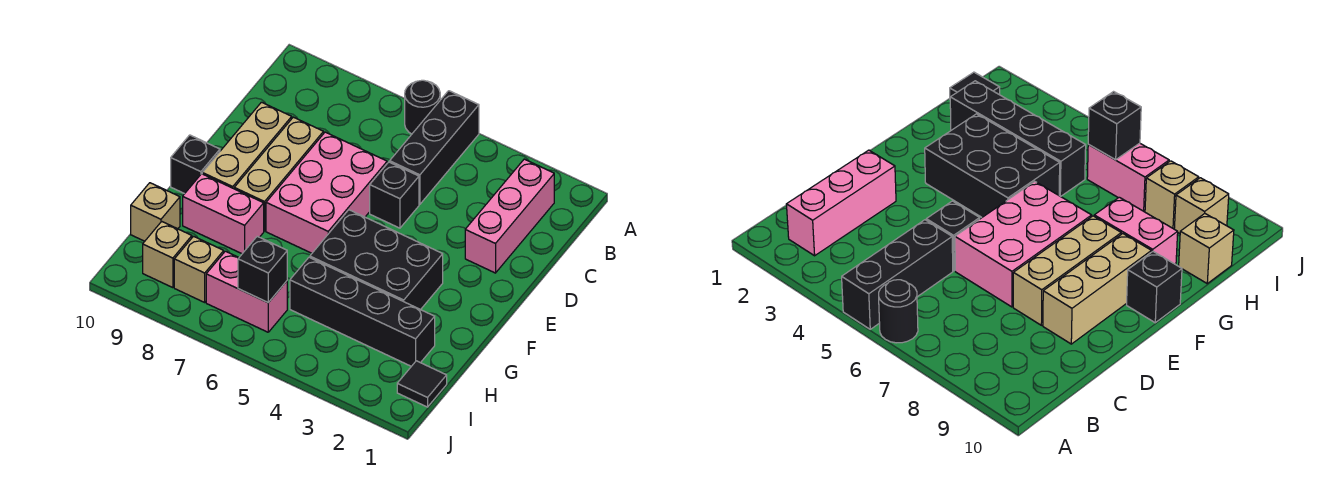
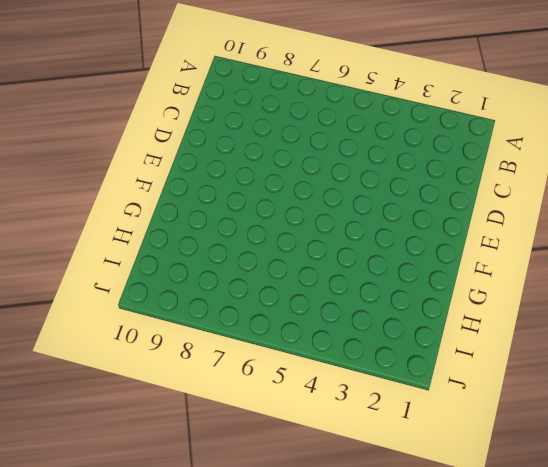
none -> black 1x3 brick [390,91,479,204]
none -> black 1x1 round brick [405,80,440,134]
none -> pink 1x3 brick [465,159,554,273]

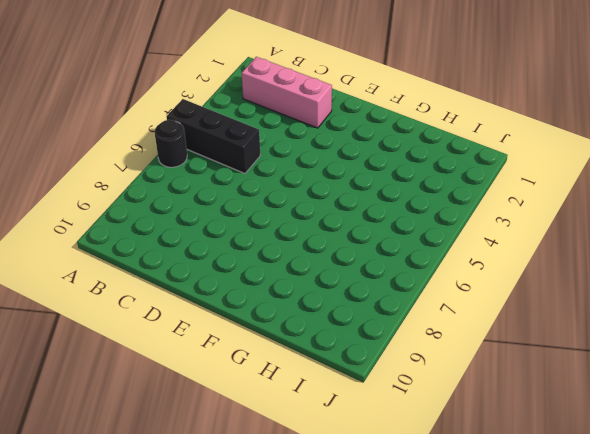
none -> black 1x1 brick [370,162,419,228]
none -> pink 2x3 brick [266,132,387,253]
none -> tan 1x3 brick [234,117,324,231]

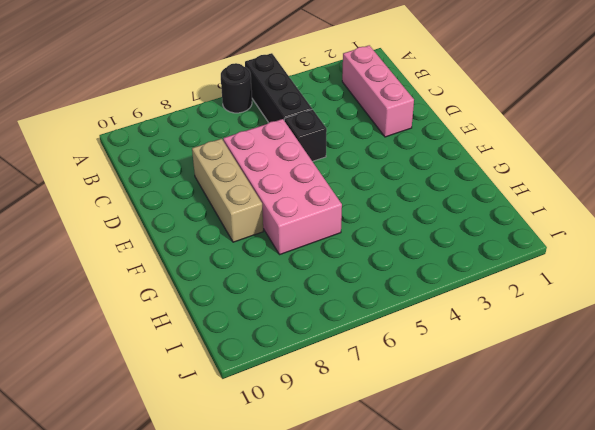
pink 2x4 brick [223,119,342,255] -> pink 2x3 brick [266,132,387,253]
none -> tan 1x3 brick [202,102,292,189]
none -> black 2x3 brick [310,210,443,310]
none -> black 1x1 brick [171,135,220,194]

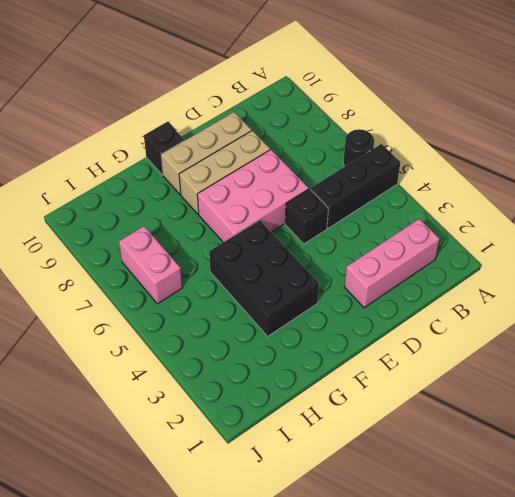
none -> pink 1x2 brick [183,174,264,254]
none -> black 1x4 brick [290,257,435,366]
none -> tan 1x1 brick [131,183,180,241]

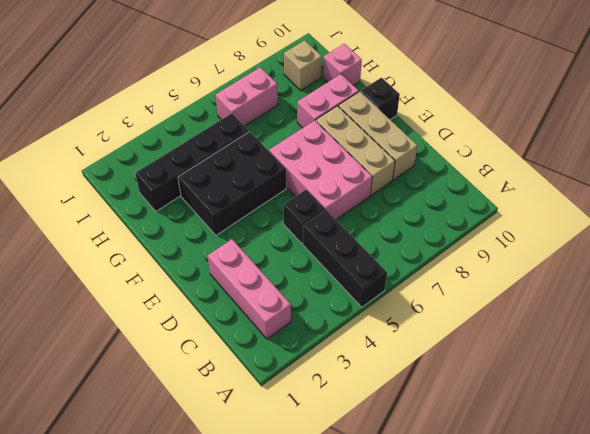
pink 1x1 brick [323,44,362,85] -> tan 1x1 brick [131,183,180,241]
none -> black 1x1 round brick [405,80,440,134]
none -> black 1x1 tile [397,361,447,407]
none -> tan 1x1 brick [174,236,224,302]

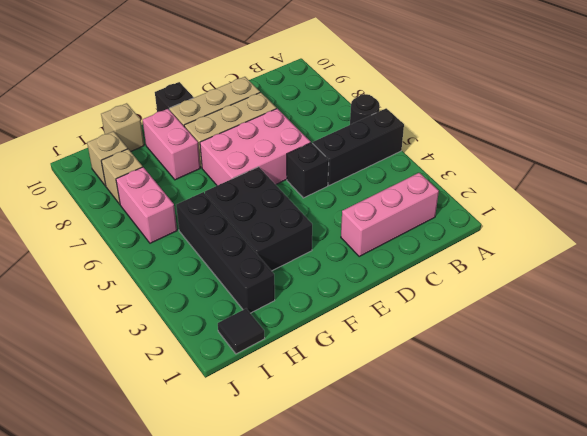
none -> black 1x1 brick [238,236,287,303]

